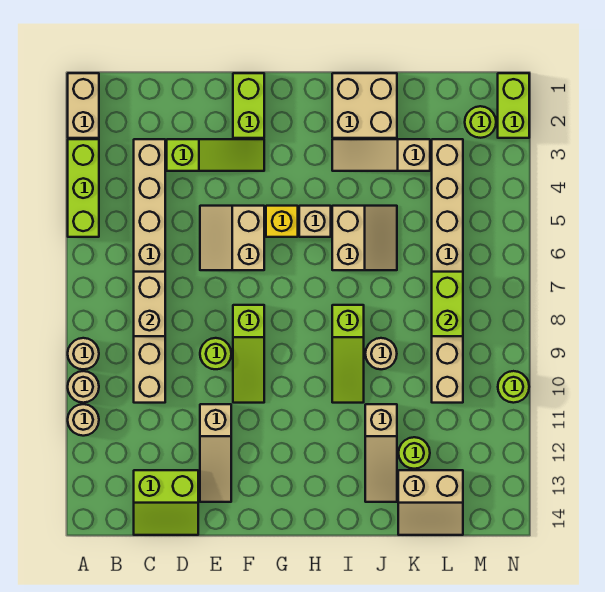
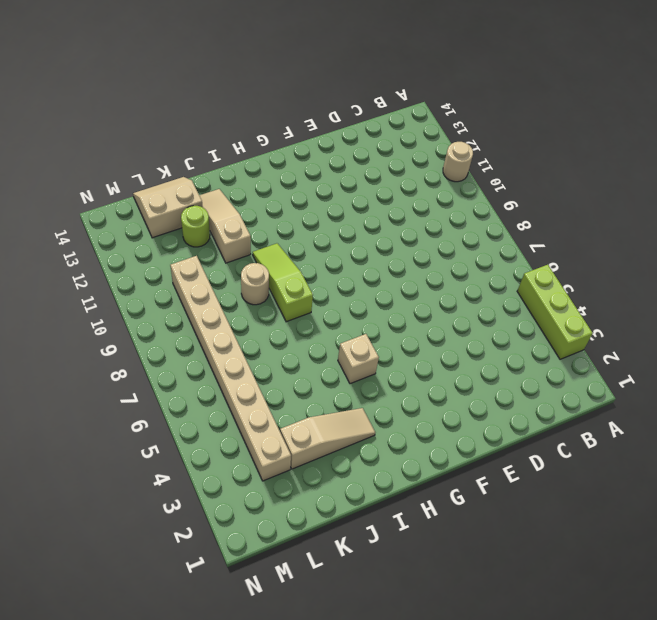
none -> tan 1x2 brick [68,73,99,138]
none -> tan 1x1 round brick [68,338,99,369]
none -> tan 1x1 round brick [68,371,99,403]

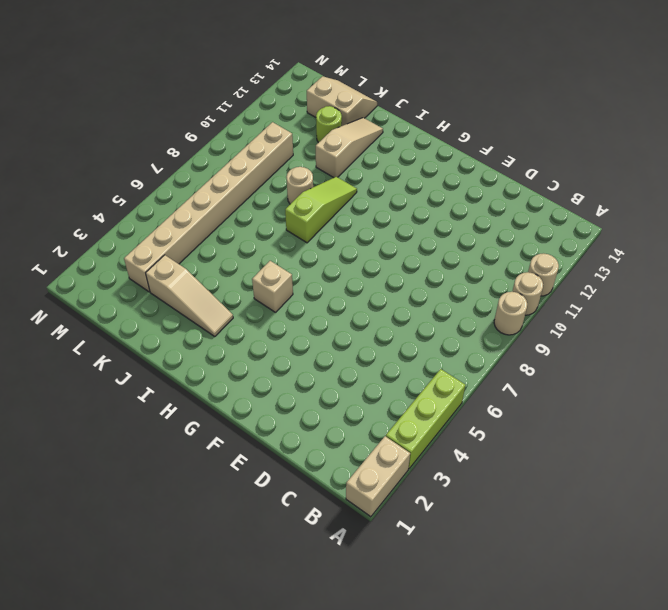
none -> tan 1x8 brick [134,139,165,403]
none -> lime 2x2 slope [134,470,198,535]
none -> lime 1x3 slope [167,139,264,171]

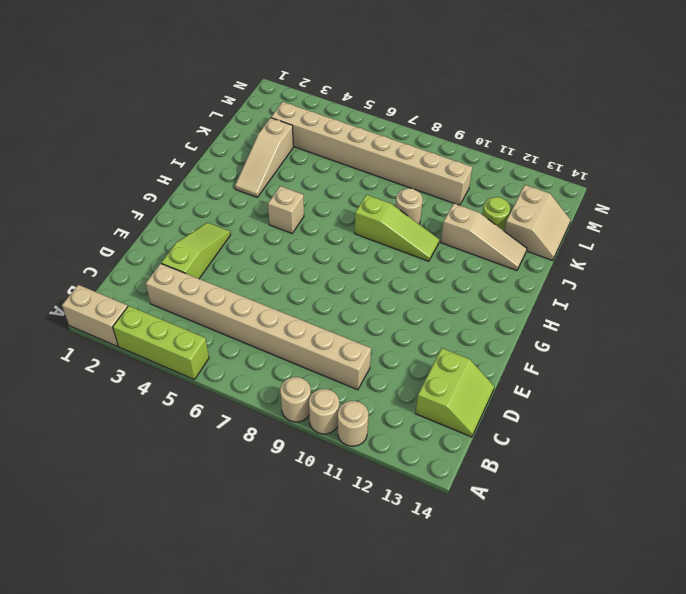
none -> tan 2x2 slope [200,206,264,270]
none -> lime 1x1 round brick [200,338,231,369]
none -> tan 1x3 slope [200,404,231,502]

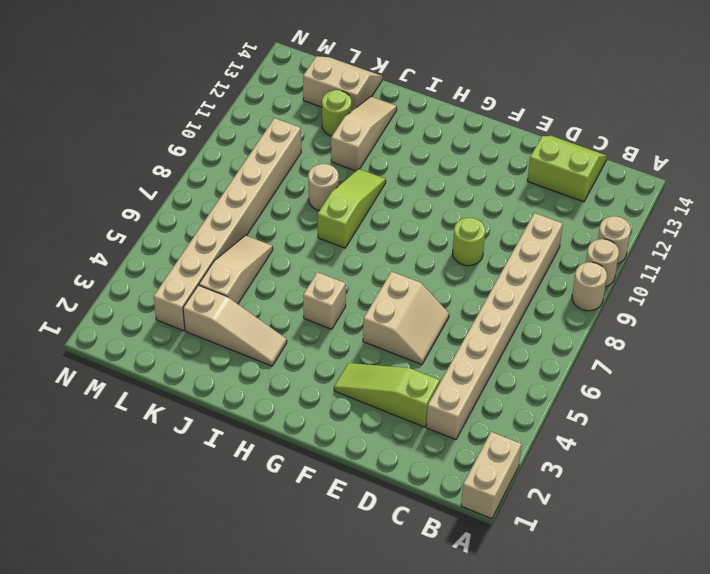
tan 1x3 slope [199,235,273,304] -> tan 1x3 slope moved to [200,404,231,502]
none -> lime 1x3 brick [68,139,99,237]
none -> lime 1x2 brick [233,73,264,138]
none -> lime 1x3 slope [233,305,264,403]

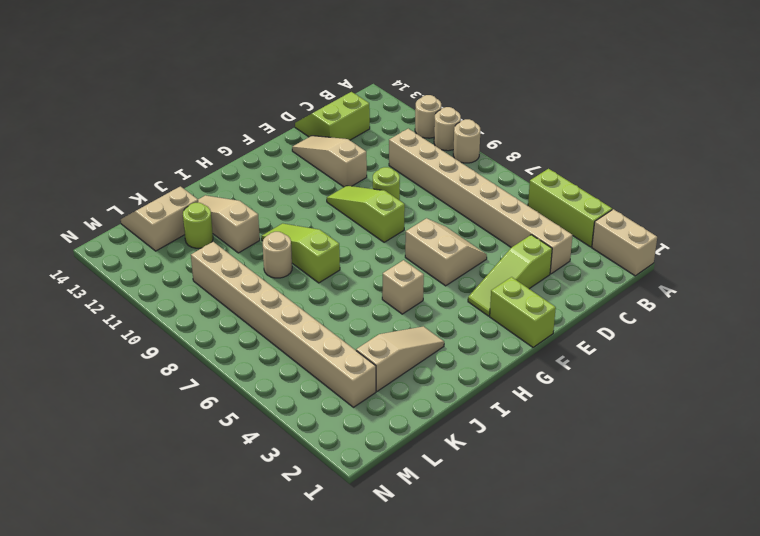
none -> yellow 1x1 brick [266,206,298,237]
none -> tan 2x2 brick [332,73,397,138]
none -> tan 2x2 slope [332,206,397,270]

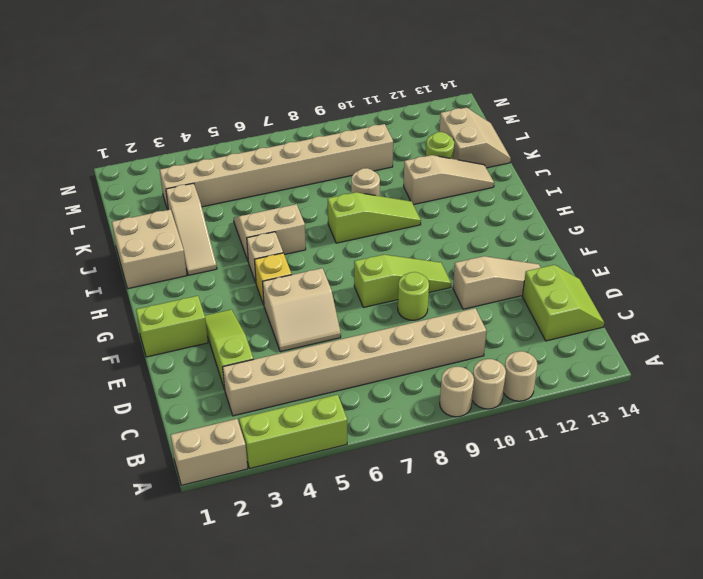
none -> lime 1x1 round brick [465,106,496,138]
none -> lime 1x2 brick [498,73,529,138]
none -> lime 1x1 round brick [498,371,529,403]

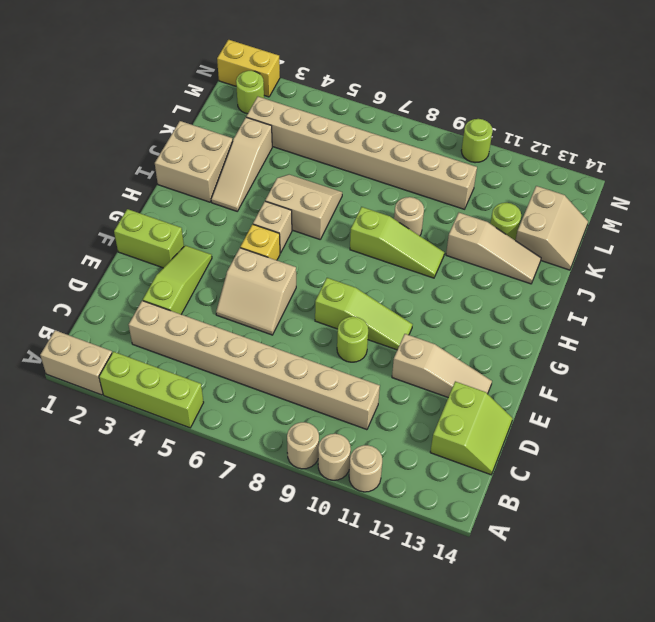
yellow 1x2 brick [217,40,280,97] -> lime 1x2 brick [498,73,529,138]
none -> tan 1x2 brick [134,272,165,336]
none -> lime 1x2 brick [432,272,463,336]

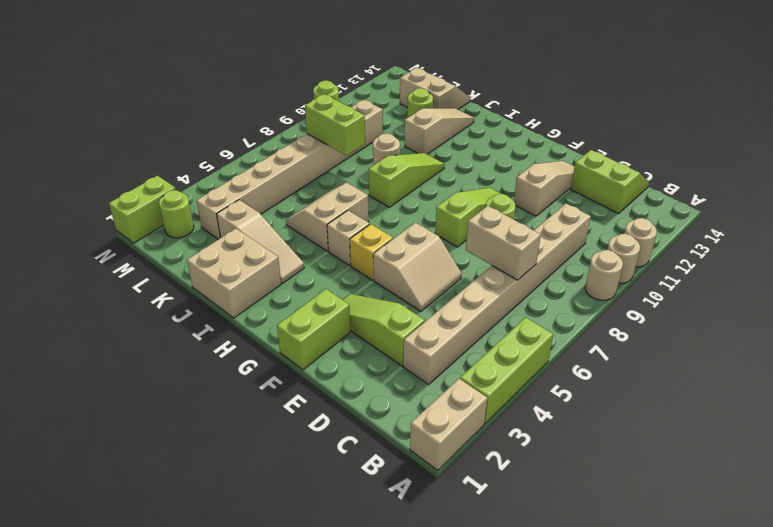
tan 1x2 brick [466,206,541,280] -> tan 1x2 brick turned to [134,272,165,336]
lime 1x2 brick [305,94,365,156] -> lime 1x2 brick turned to [432,272,463,336]

